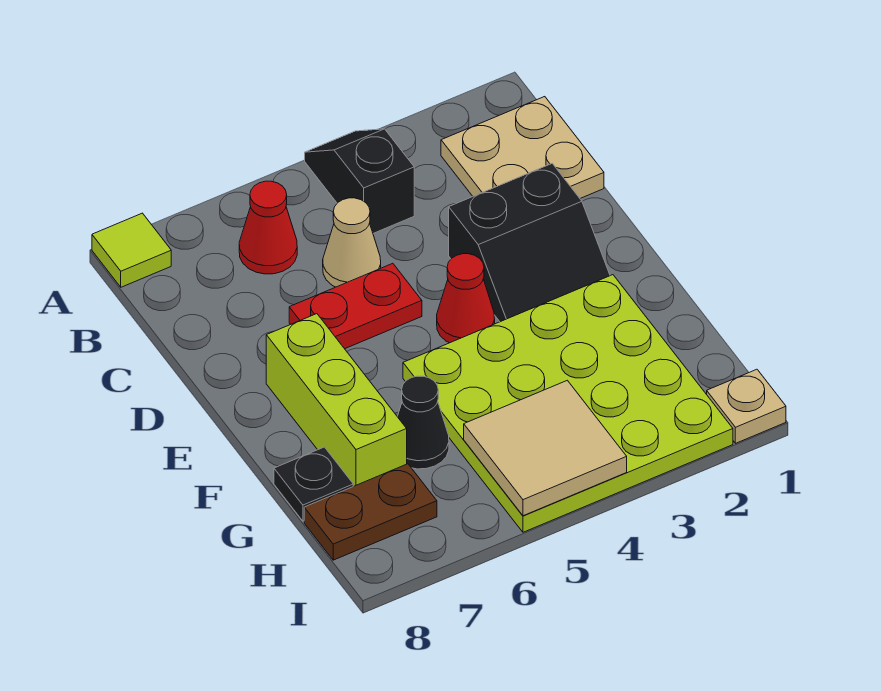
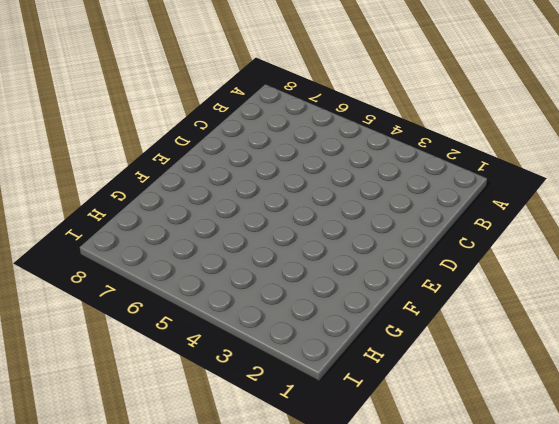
none -> black 1x2 slope [305,129,414,233]
none -> lime 1x1 tile [92,213,171,287]
none -> tan 2x2 plate [441,97,604,198]

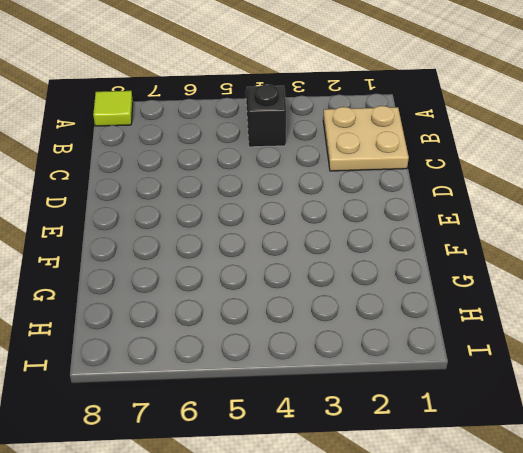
none -> red 1x1 cone [239,181,297,274]
none -> tan 1x1 cone [323,198,381,287]
none -> black 2x2 slope [449,164,610,322]

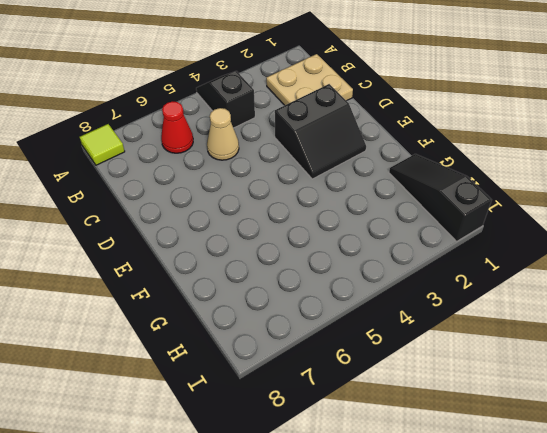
black 1x3 slope [389,154,492,241] -> tan 1x1 plate [707,369,786,443]
none -> red 1x2 plate [289,263,422,349]
none -> red 1x1 cone [437,254,495,343]
none -> lime 1x3 brick [266,314,407,486]

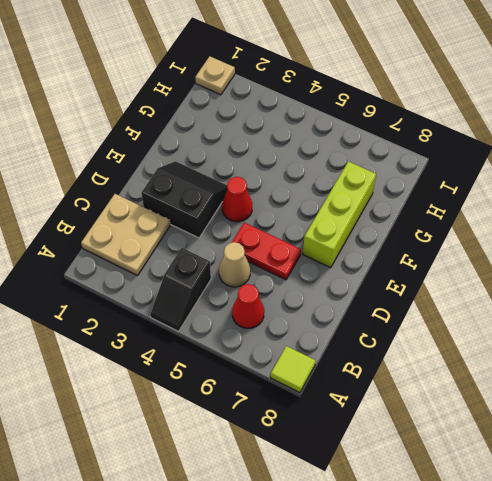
none -> lime 4x4 plate [403,275,733,532]
none -> black 1x1 cone [397,376,449,469]
none -> black 1x1 plate [274,447,353,521]

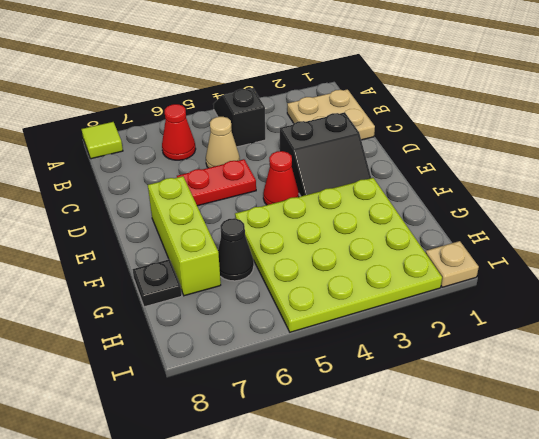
none -> brown 1x2 plate [304,464,437,560]
none -> tan 2x2 tile [464,380,627,516]

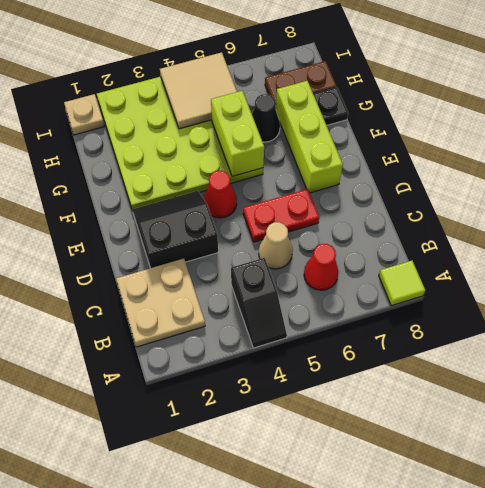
lime 1x2 brick [211,91,264,176] -> none

